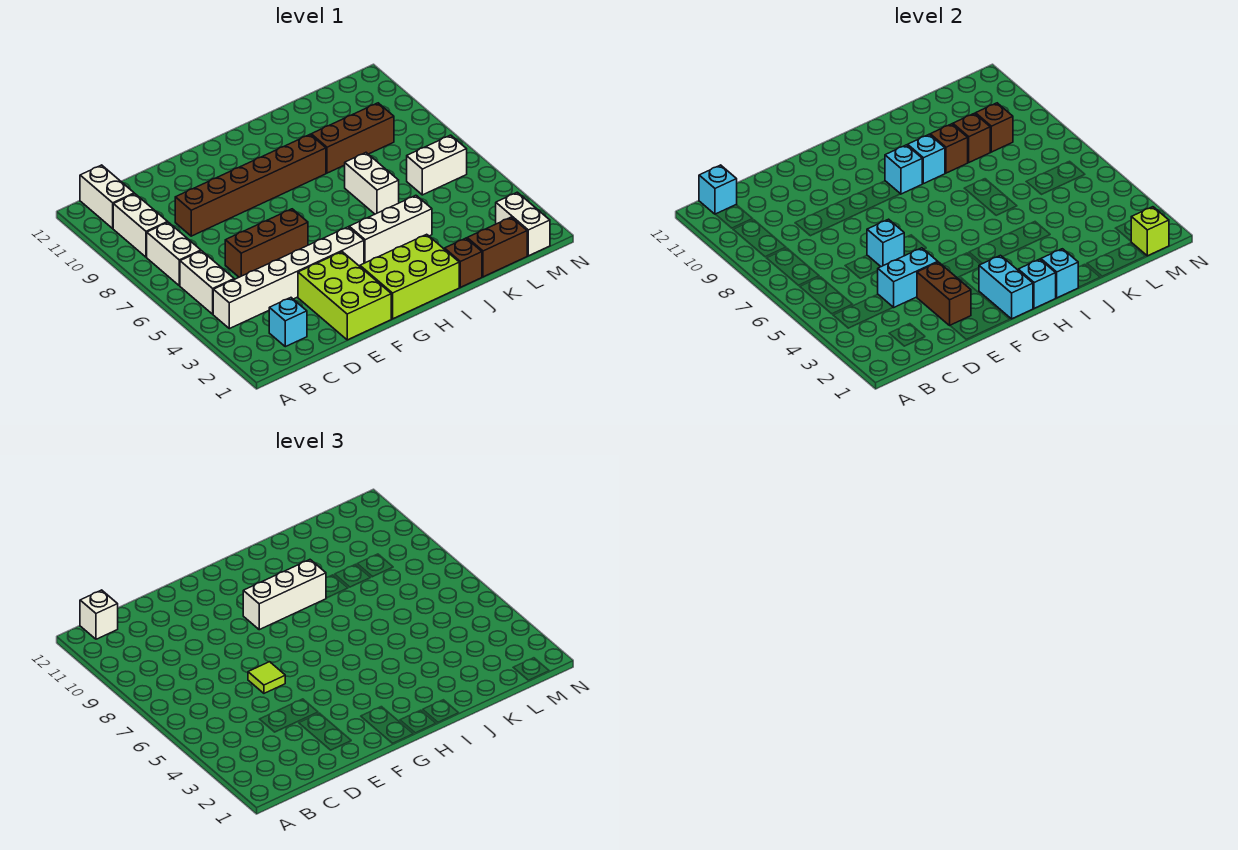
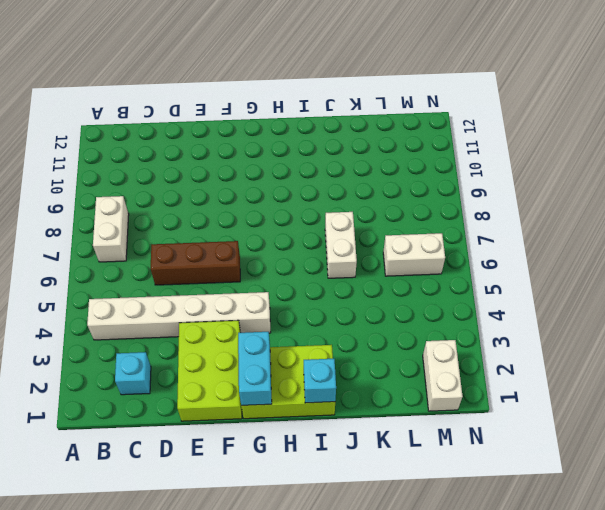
none -> white 1x2 brick [180,251,234,314]
none -> white 1x2 brick [113,194,168,257]
none -> white 1x2 brick [80,165,134,228]
none -> brown 1x6 brick [175,135,326,236]

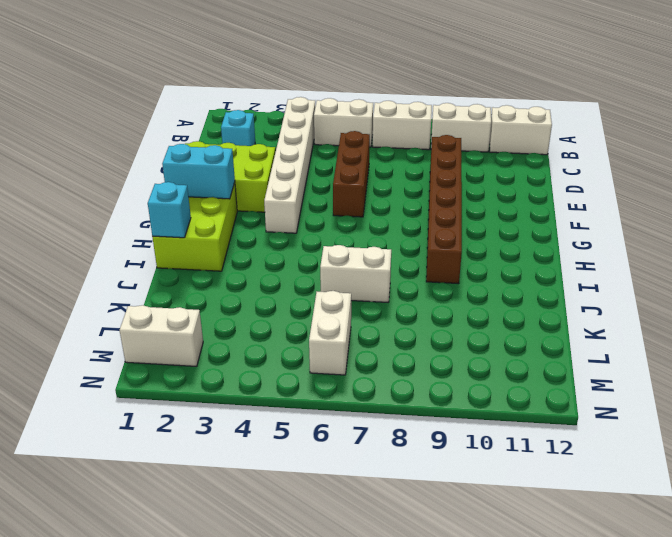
none -> white 1x3 brick [349,195,432,263]
none -> brown 1x1 brick [445,238,482,287]
none -> brown 1x3 brick [311,103,394,173]
none -> brown 1x2 brick [467,217,527,277]

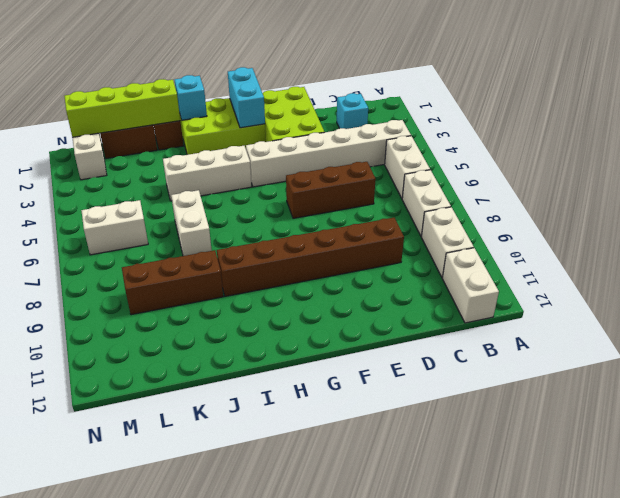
lime 1x4 brick [64,79,180,137] -> lime 1x1 brick [1131,207,1169,256]
none -> cyan 1x1 brick [699,165,737,214]
none -> cyan 1x2 brick [878,248,938,308]
none -> brown 1x2 brick [917,262,971,325]
none -> cyan 1x1 brick [867,219,904,267]

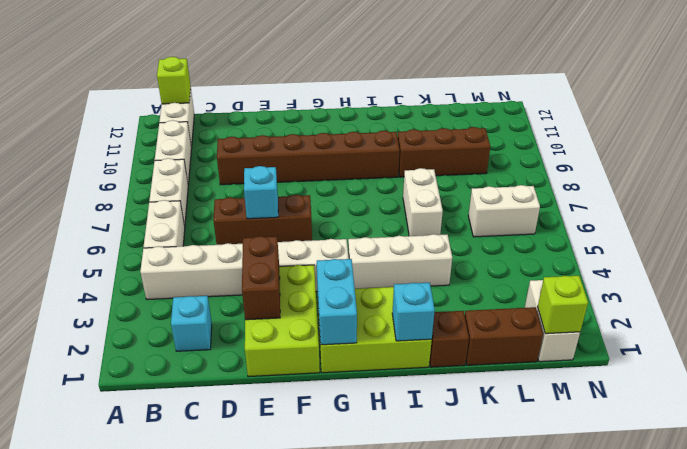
lime 1x1 brick [157,57,191,104] -> cyan 1x1 brick [699,165,737,214]
none -> cyan 1x2 brick [878,248,938,308]
none -> cyan 1x1 brick [1018,259,1056,308]
none -> cyan 1x1 brick [885,145,922,194]
none -> cyan 1x1 brick [908,135,945,184]

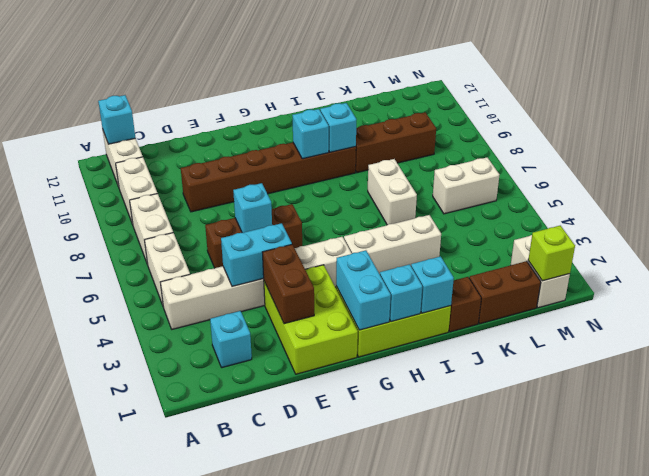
none -> brown 1x1 brick [930,124,968,173]
none -> brown 1x1 brick [953,113,990,162]
none -> brown 1x1 brick [976,103,1013,152]
none -> white 1x1 brick [80,590,118,639]

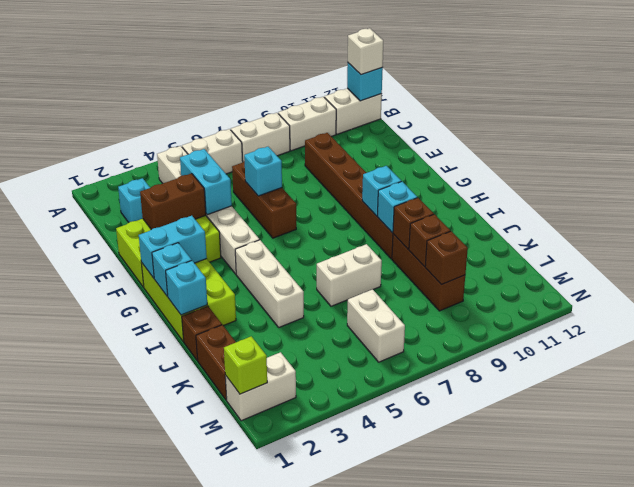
none -> lime 1x1 tile [248,662,285,693]
none -> white 1x3 brick [243,560,326,630]

